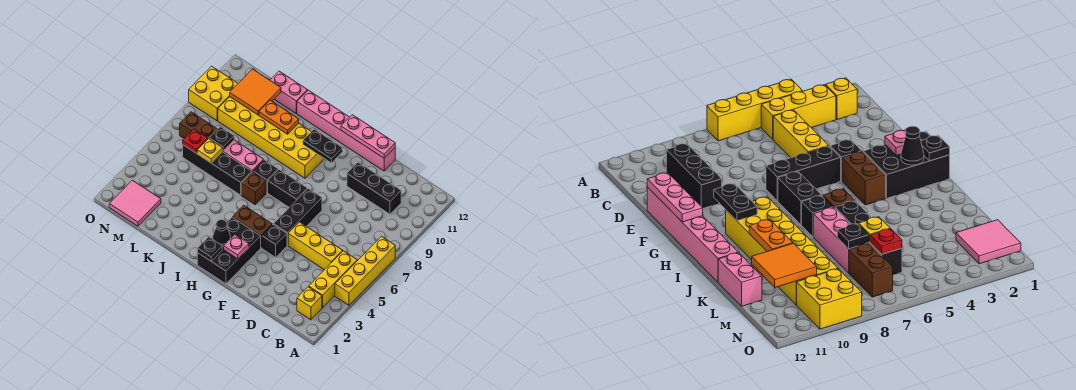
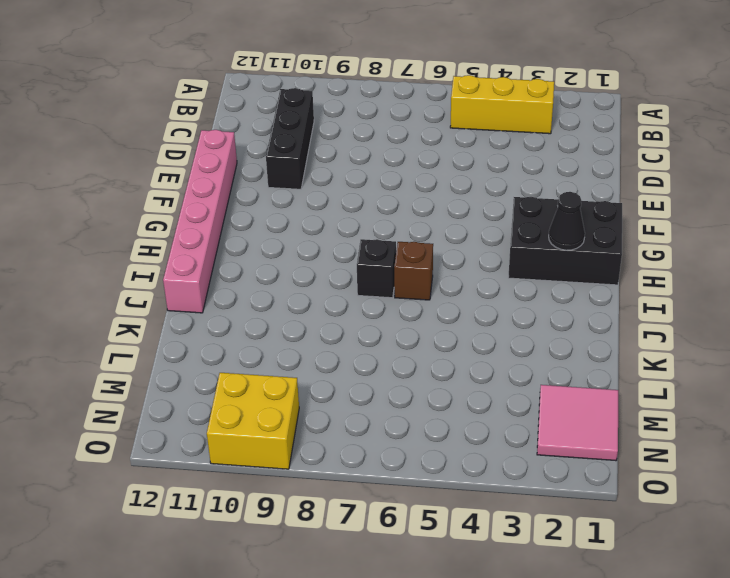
none -> yellow 1x4 brick [335,237,395,305]
none -> yellow 1x1 brick [297,287,322,320]
none -> yellow 1x3 brick [288,222,343,270]
none -> black 1x1 brick [262,225,287,257]

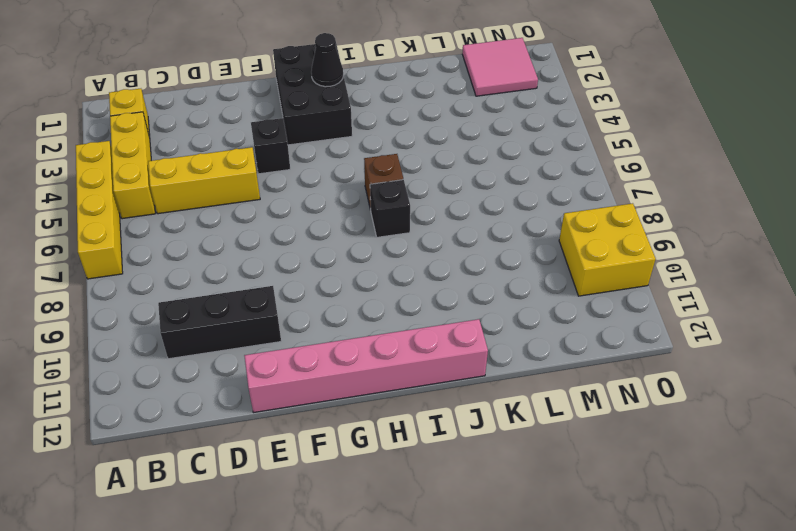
none -> black 1x3 brick [274,189,322,245]
none -> brown 1x2 brick [233,205,272,248]
none -> black 1x2 brick [268,170,307,207]
none -> yellow 2x6 brick [218,97,324,178]

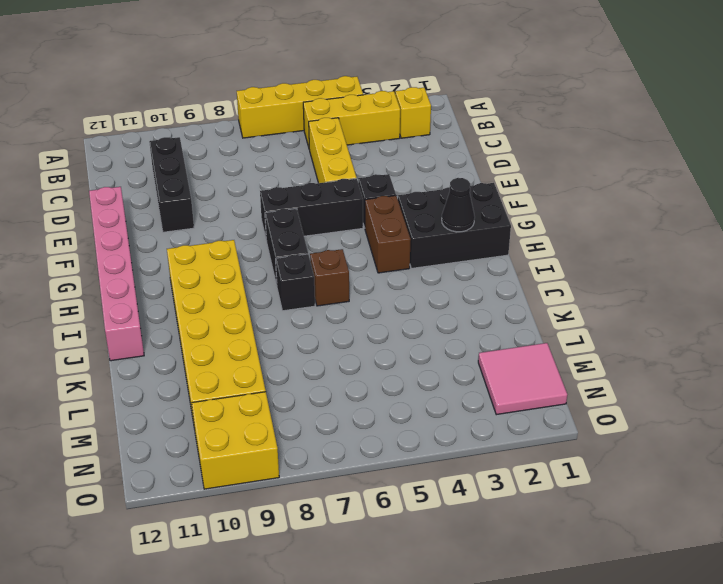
none -> black 1x4 brick [183,145,252,195]
none -> pink 1x3 brick [223,140,264,172]
none -> pink 1x2 brick [270,71,308,113]
none -> brown 1x2 brick [180,112,217,139]

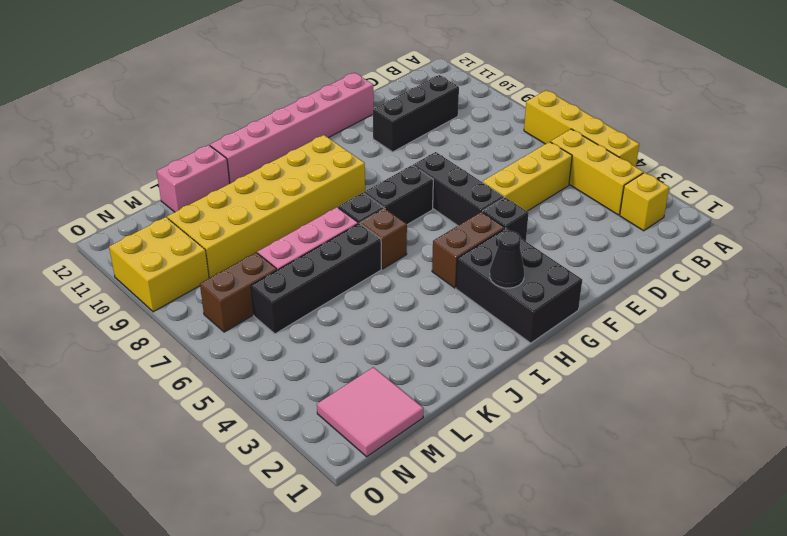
none -> pink 1x3 plate [341,115,395,158]
none -> pink 1x1 plate [224,235,249,259]
none -> black 1x2 plate [303,129,343,163]
none -> black 1x1 plate [197,237,222,261]

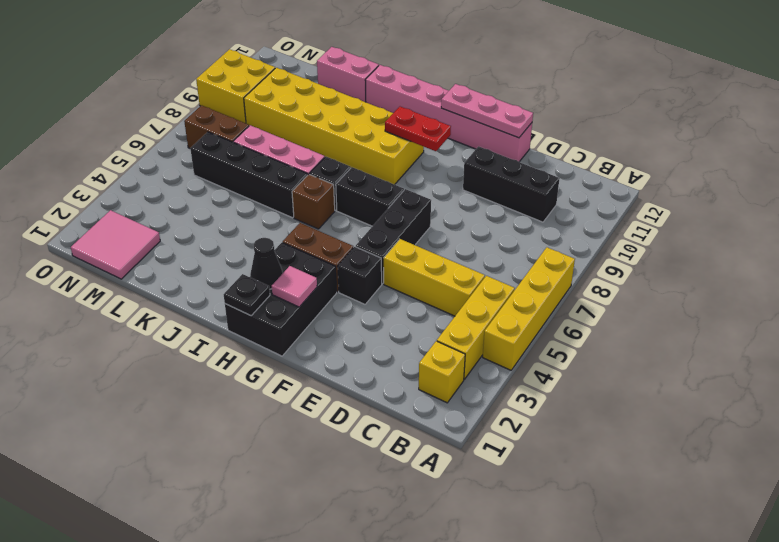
pink 1x1 tile [272,266,317,307] -> pink 1x1 plate [224,235,249,259]
red 1x2 plate [385,107,451,151] -> black 1x2 plate [303,129,343,163]
none -> orange 1x2 plate [259,100,299,134]
none -> yellow 1x1 plate [197,139,223,163]
none -> black 1x1 plate [209,127,234,151]
none -> orange 2x2 tile [230,69,281,115]

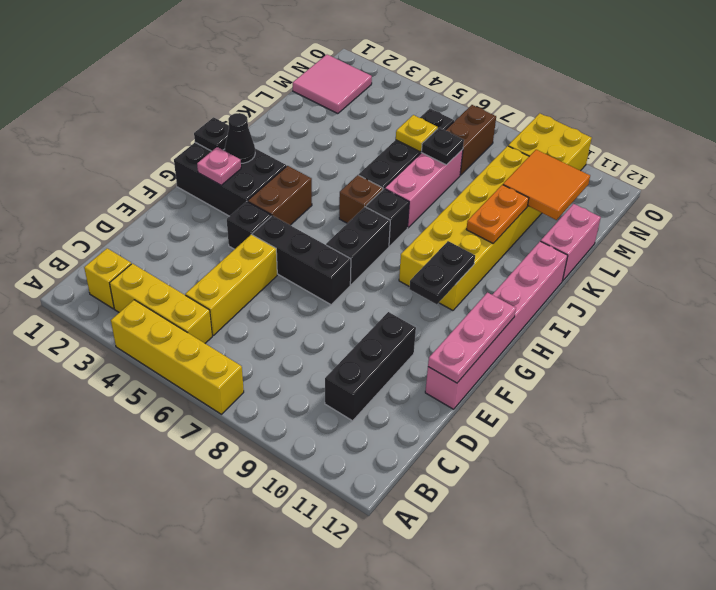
none -> red 1x1 plate [183,129,208,153]

